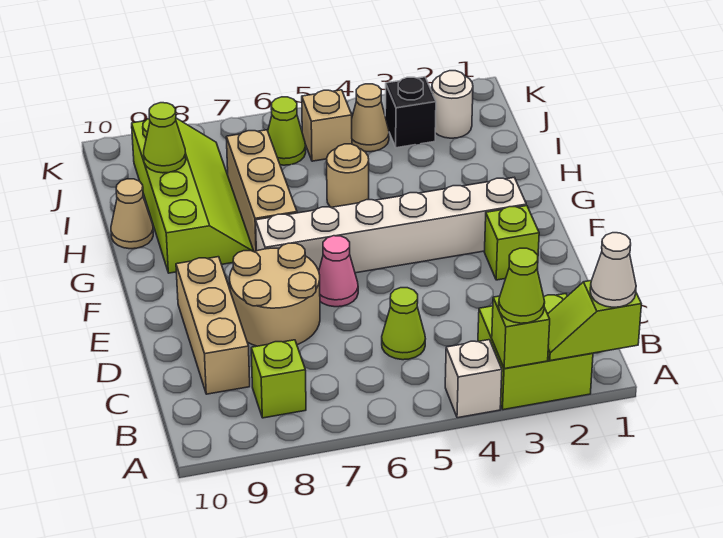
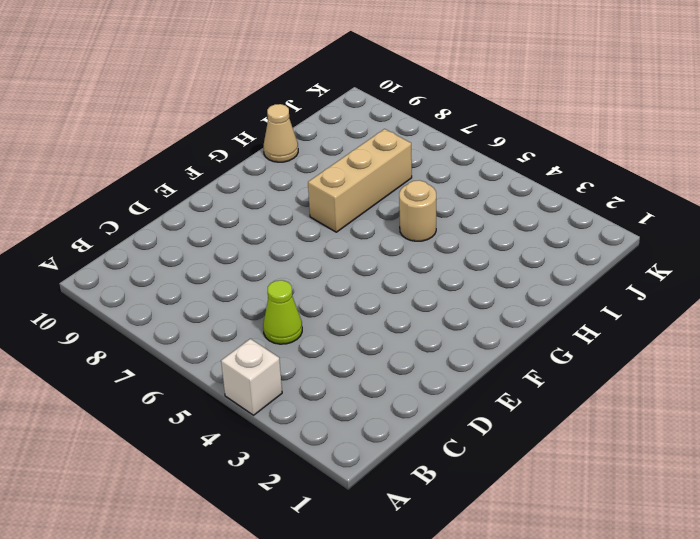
none -> lime 2x2 brick [478,293,593,410]
none -> lime 1x1 brick [251,340,306,418]
none -> tan 1x3 brick [176,257,250,394]

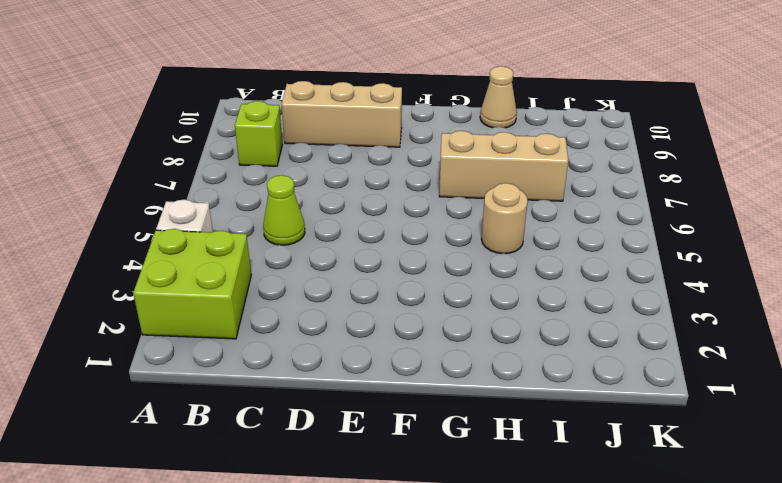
none -> tan 2x2 round brick [230,243,320,346]
none -> lime 1x1 brick [484,206,539,280]
none -> pink 1x1 cone [319,236,358,307]

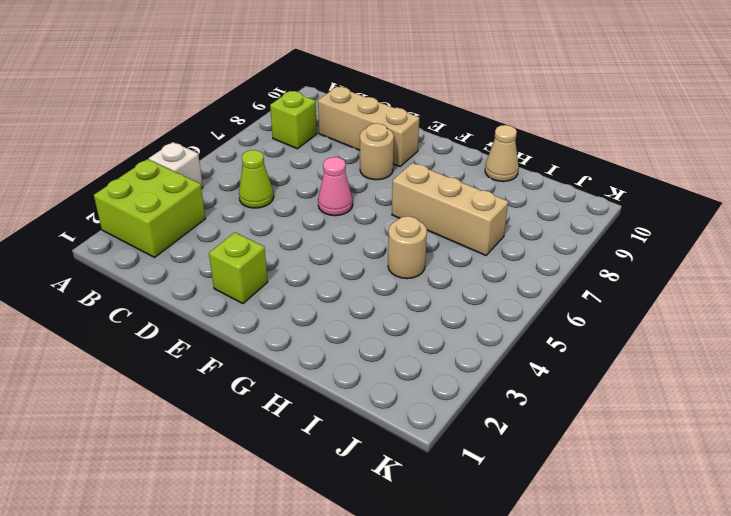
tan 1x1 round brick [360,123,394,180] -> tan 2x2 round brick [230,243,320,346]
none -> white 1x6 brick [256,178,526,273]
none -> lime 2x4 slope [132,118,254,273]
none -> white 1x1 round brick [432,71,473,138]

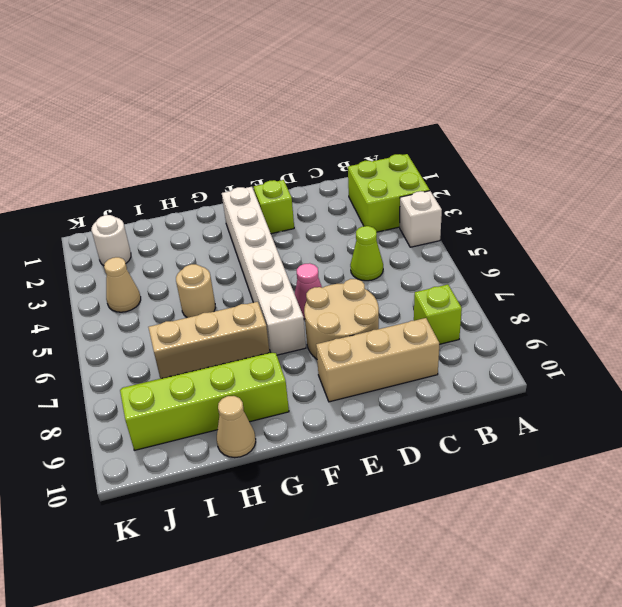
none -> black 1x1 brick [385,77,436,148]
none -> tan 1x1 brick [302,90,352,161]
none -> lime 1x1 cone [268,97,306,165]

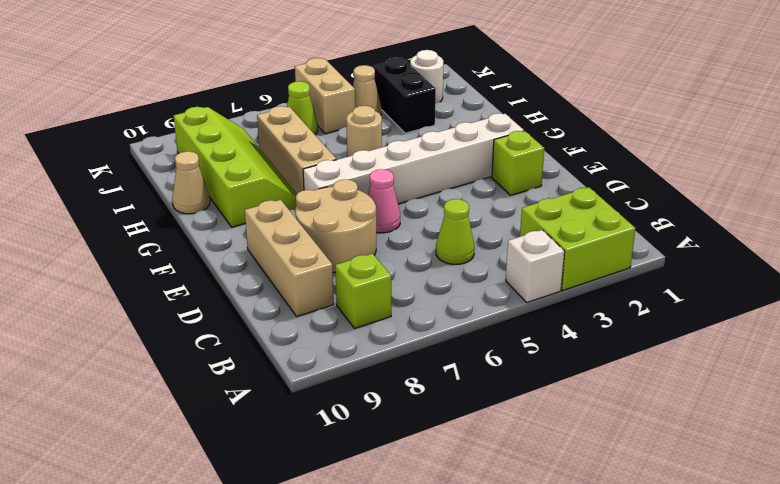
black 1x2 brick [373,57,436,133] -> black 1x1 brick [385,77,436,148]
tan 1x2 brick [295,58,355,134] -> tan 1x1 brick [302,90,352,161]
none -> lime 1x2 slope [548,280,641,361]
none -> lime 1x1 brick [492,296,550,369]
none -> lime 1x1 cone [144,103,186,173]

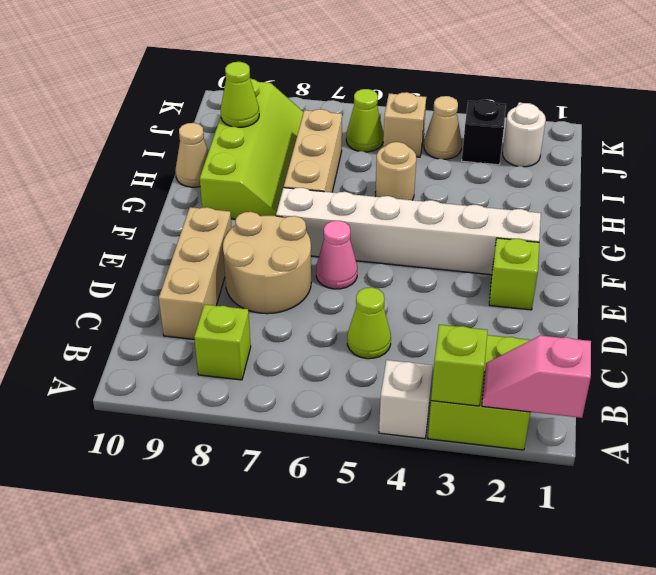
pink 1x2 slope [482,335,591,418] -> lime 1x2 slope [548,280,641,361]
none -> white 1x1 cone [590,233,636,307]
none -> lime 1x1 cone [499,248,545,323]

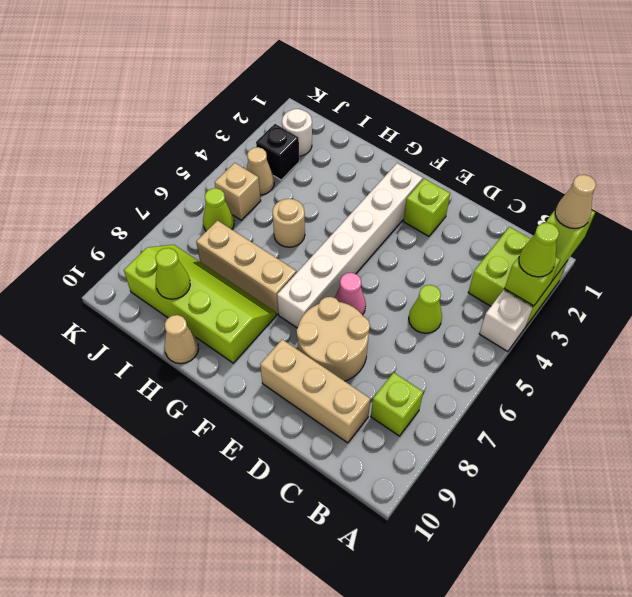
tan 1x1 cone [555,175,596,229] -> white 1x1 cone [590,233,636,307]

